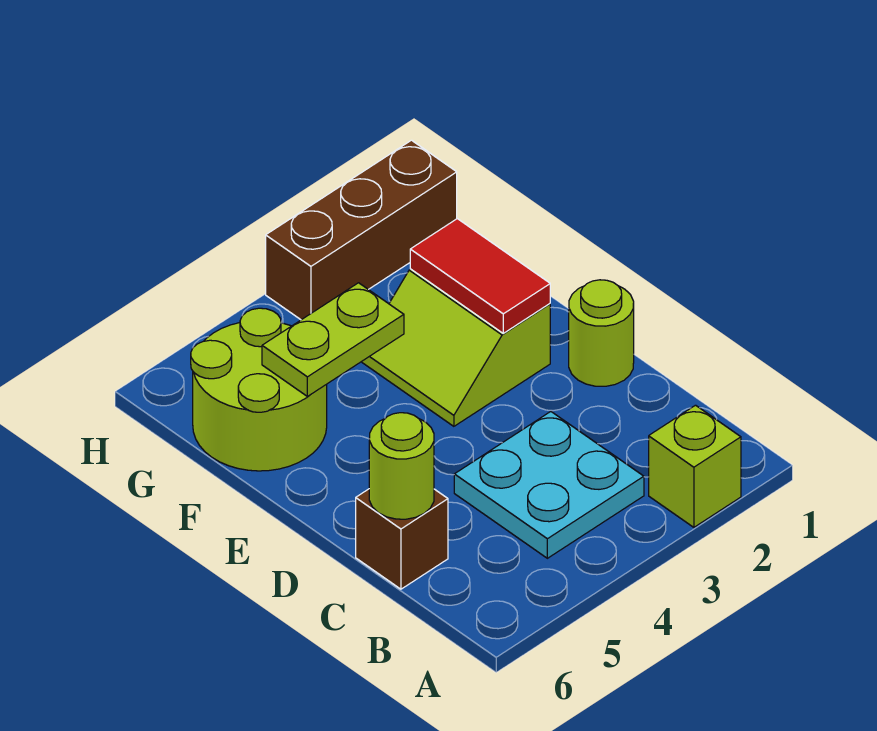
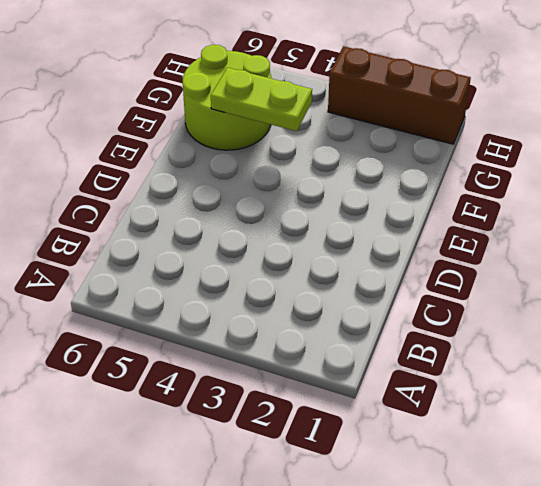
none -> lime 1x1 brick [649,405,741,527]
none -> cyan 2x2 plate [454,412,644,558]

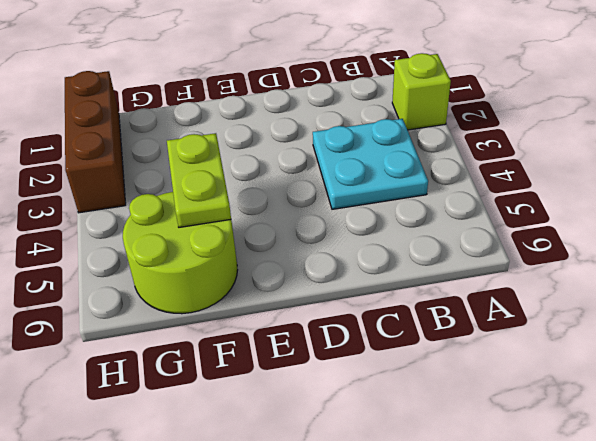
none -> brown 1x1 brick [356,489,448,589]
none -> lime 1x1 round brick [569,280,634,386]

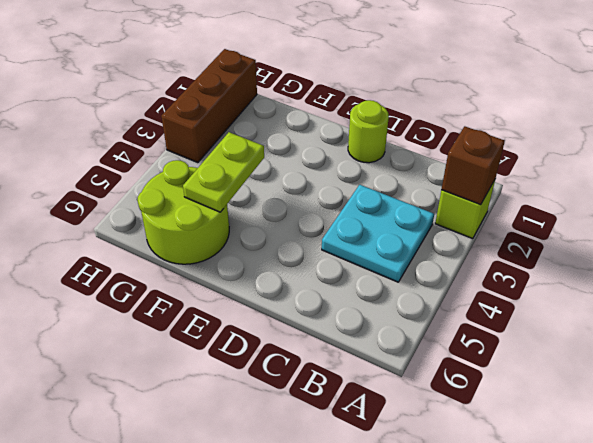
brown 1x1 brick [441,126,505,205] -> brown 1x1 brick moved to [356,489,448,589]
none -> lime 2x2 slope [362,269,550,426]
none -> lime 1x1 round brick [369,413,434,519]

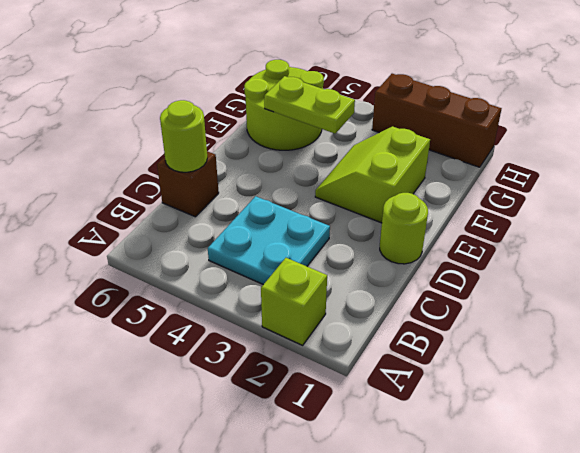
none -> red 1x2 tile [410,219,550,333]

